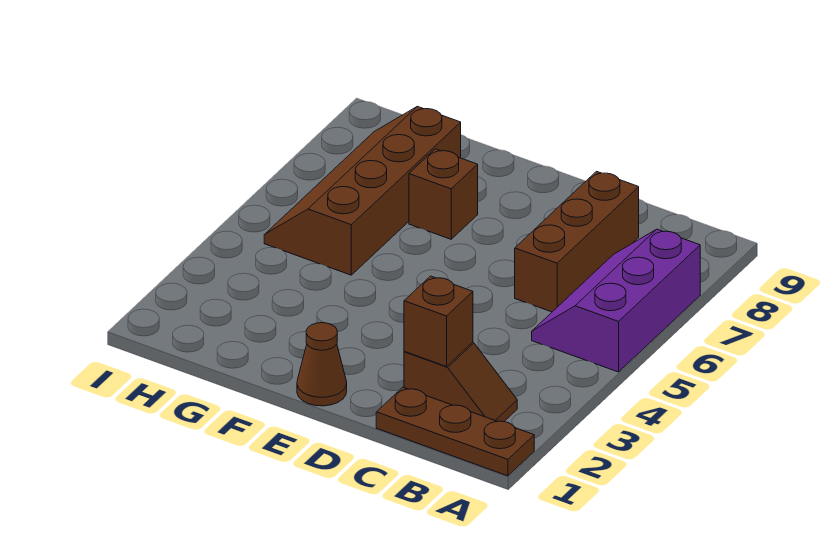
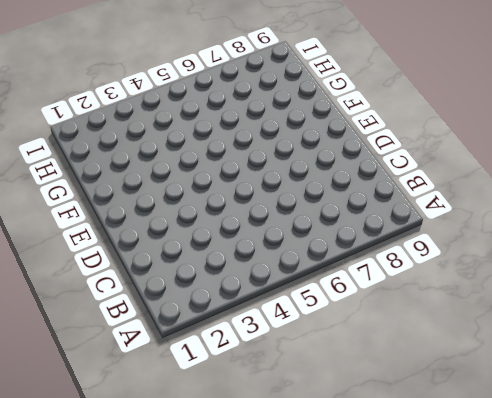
none -> brown 1x3 plate [376,387,534,476]
none -> purple 2x3 slope [532,229,700,372]

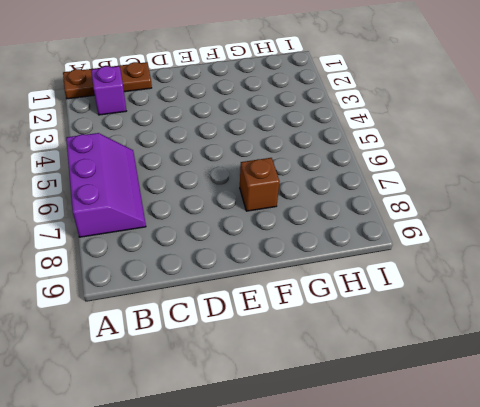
purple 1x1 brick [91,66,126,115] -> brown 1x2 slope [404,342,517,422]
none -> brown 1x3 brick [515,171,639,312]
none -> brown 1x1 cone [297,323,347,406]

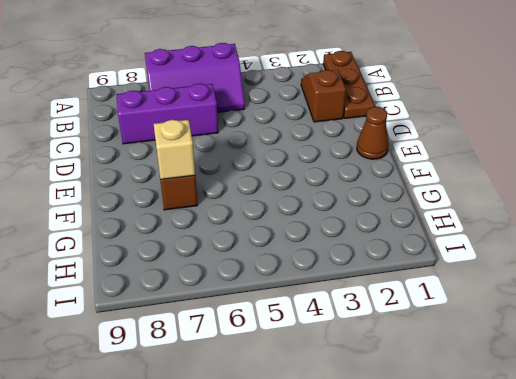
purple 1x3 brick [116,84,218,144] -> brown 1x3 brick [515,171,639,312]
tan 1x1 brick [154,120,195,180] -> none
none -> brown 2x4 slope [264,106,461,275]
none -> brown 1x1 brick [404,276,473,367]

